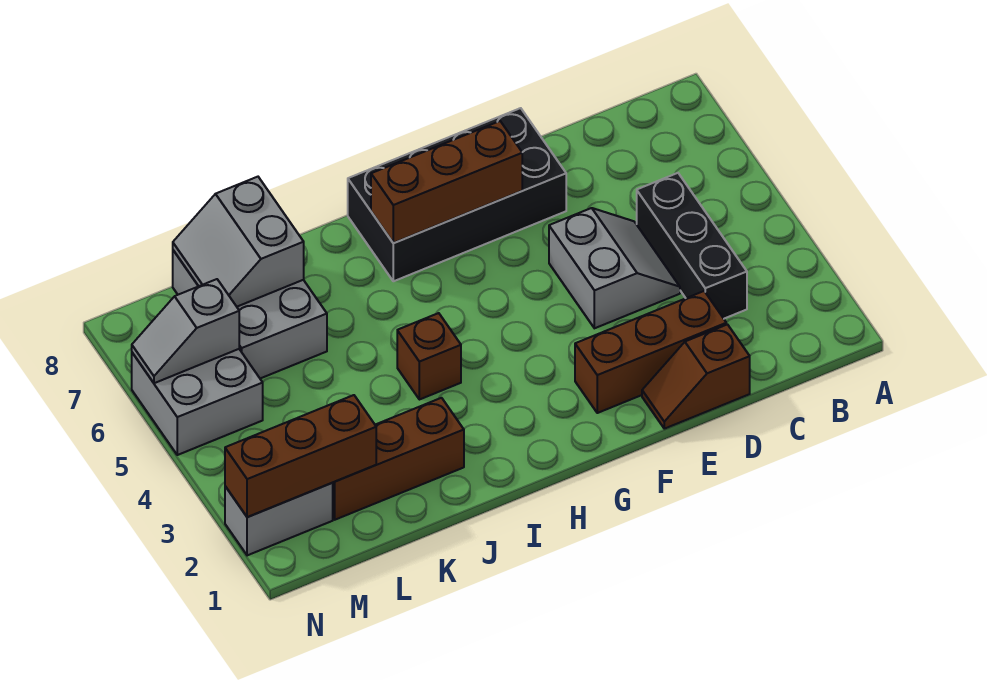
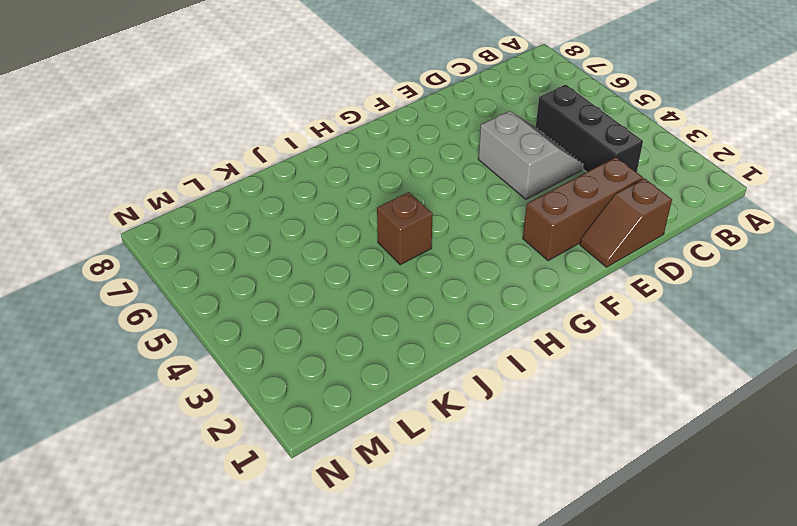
none -> black 2x4 brick [348,108,566,281]
none -> brown 1x3 brick [333,398,464,520]
none -> grey 2x3 brick [173,250,327,378]

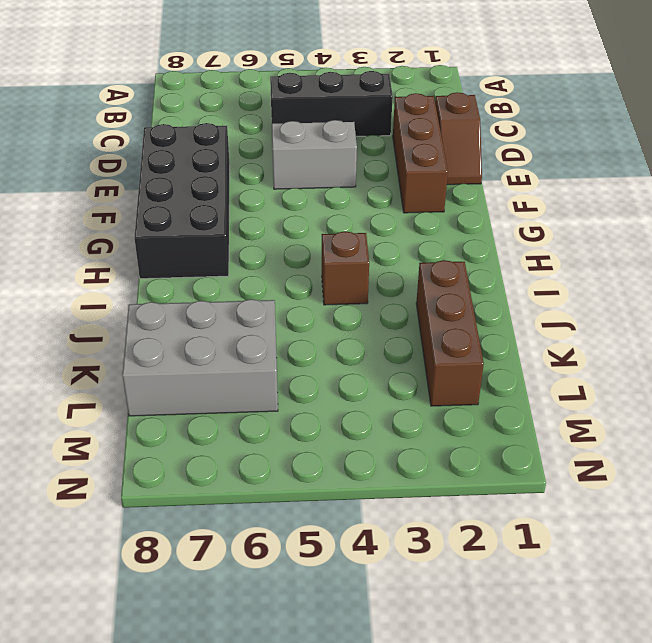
none -> grey 1x2 brick [225,483,333,555]
none -> grey 2x2 brick [132,349,263,455]
none -> brown 1x3 brick [371,121,522,243]

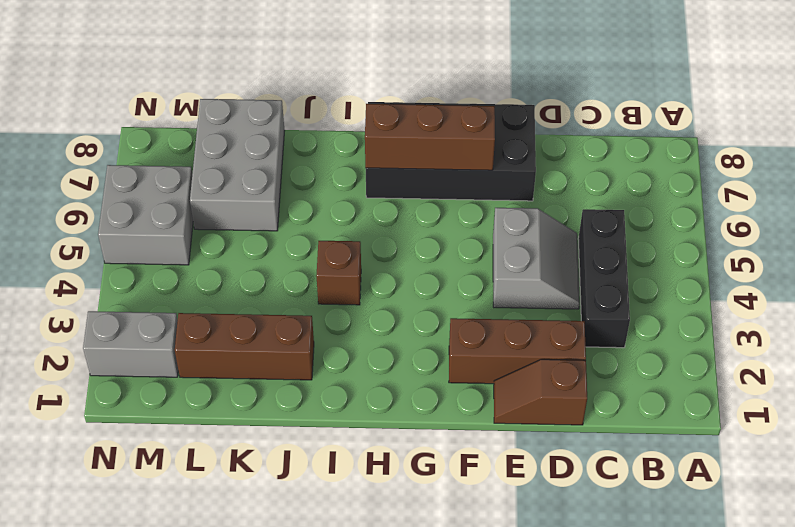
none -> grey 2x2 slope [173,177,304,307]
none -> brown 1x3 brick [225,395,376,517]
none -> grey 1x2 slope [132,279,239,383]

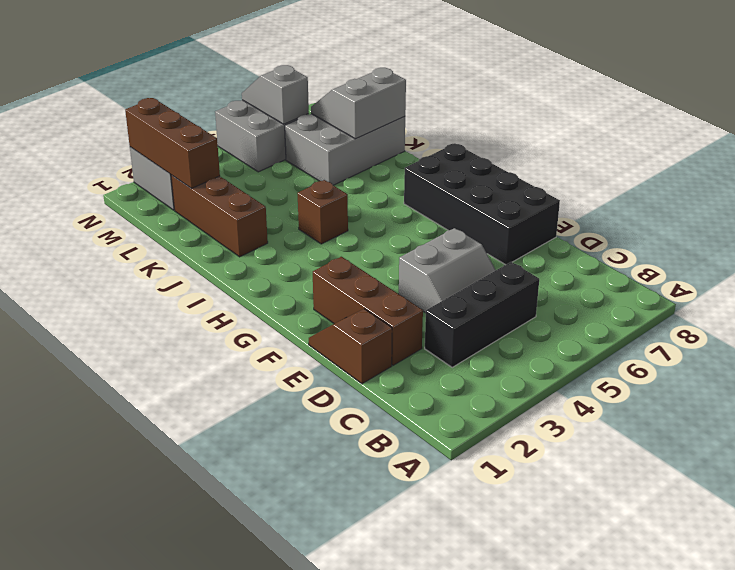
none -> brown 1x3 brick [371,121,522,243]

